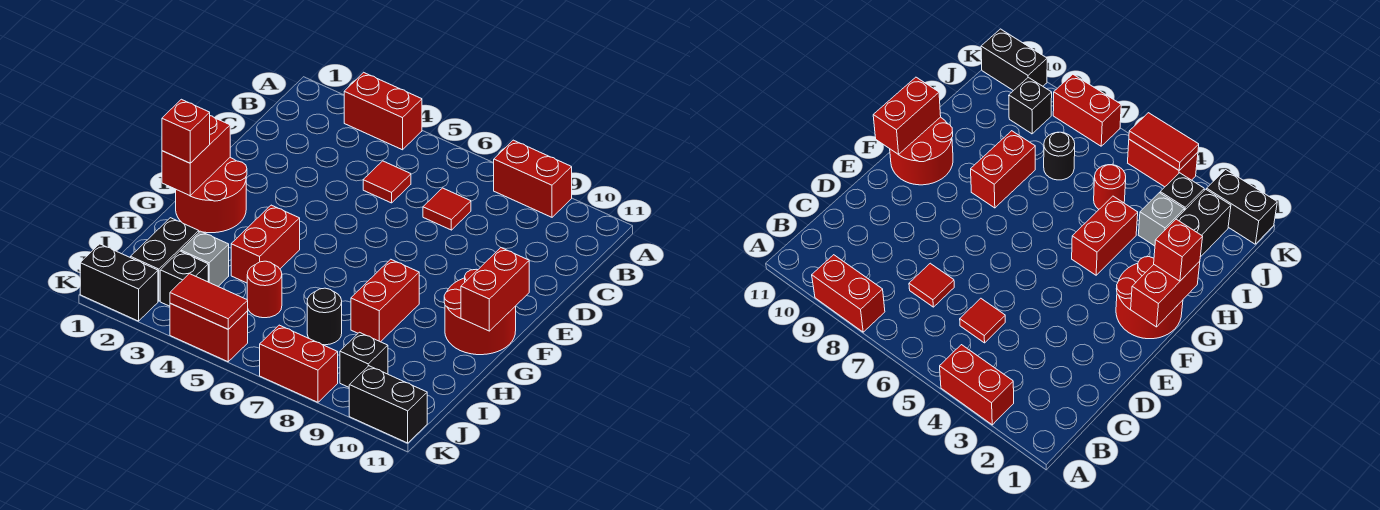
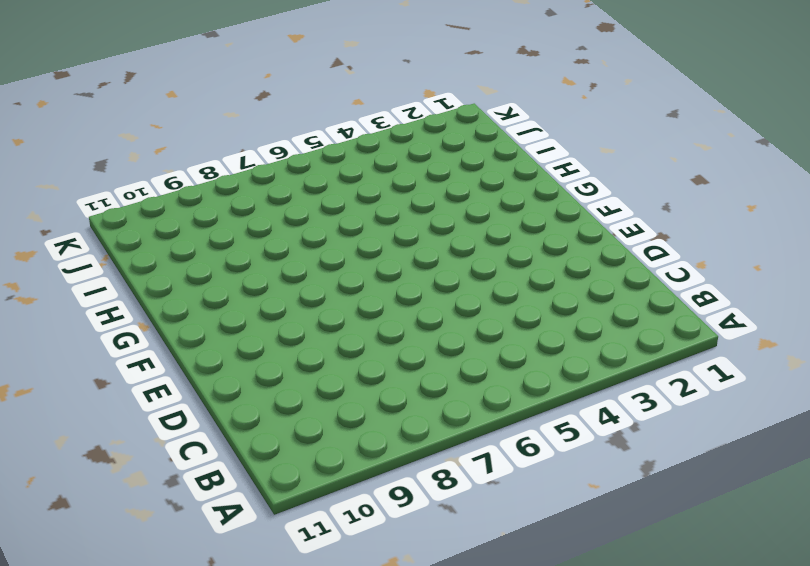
none -> red 1x2 brick [344,72,422,150]
none -> red 1x2 brick [494,140,572,217]
none -> red 1x1 tile [363,161,411,203]

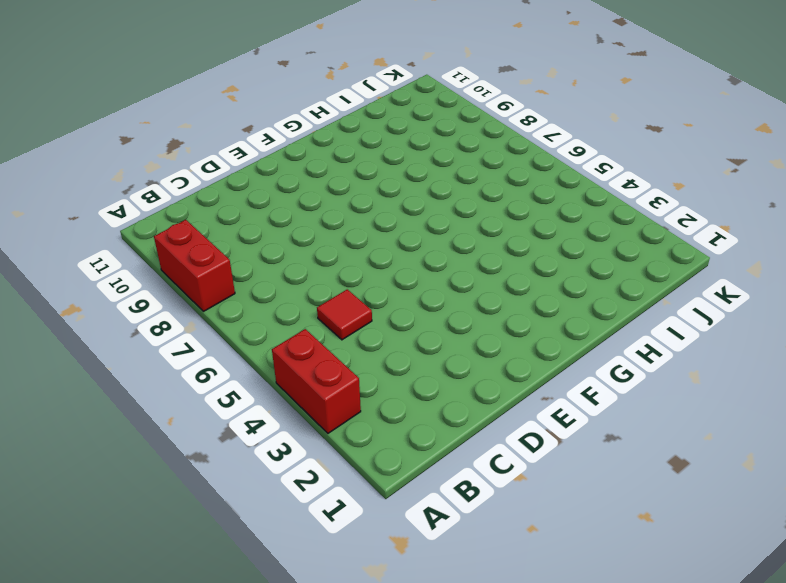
none -> red 1x1 tile [423,188,471,230]
none -> red 2x2 round brick [176,158,247,233]
none -> red 2x2 round brick [444,269,516,355]

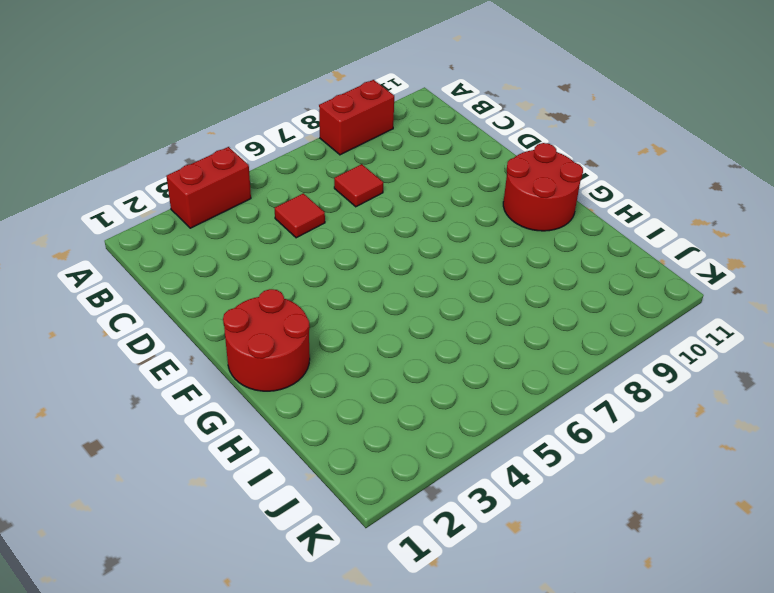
none -> red 1x2 brick [231,205,300,283]
none -> red 1x2 brick [351,259,419,342]
none -> black 1x2 brick [131,218,199,301]

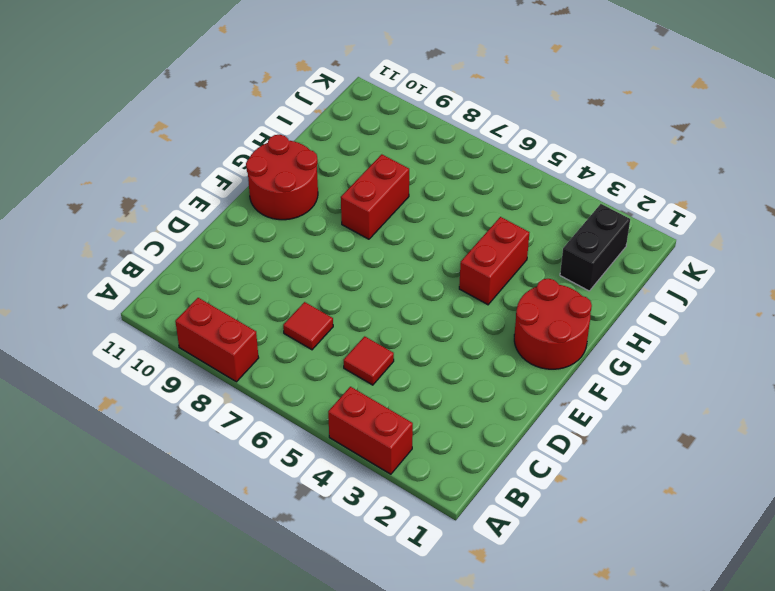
none -> grey 1x1 brick [181,231,229,286]
none -> red 1x1 round brick [247,261,282,318]
none -> black 1x1 round brick [307,288,342,345]

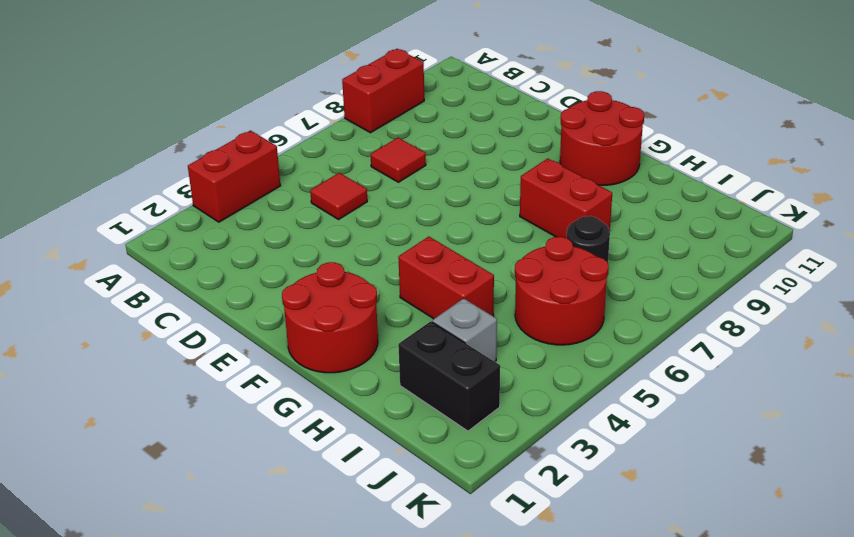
red 2x2 round brick [515,237,609,345] -> red 1x1 round brick [247,261,282,318]
none -> black 1x1 brick [160,251,208,306]
none -> black 1x1 brick [340,332,388,387]
none -> black 1x2 brick [80,244,158,321]

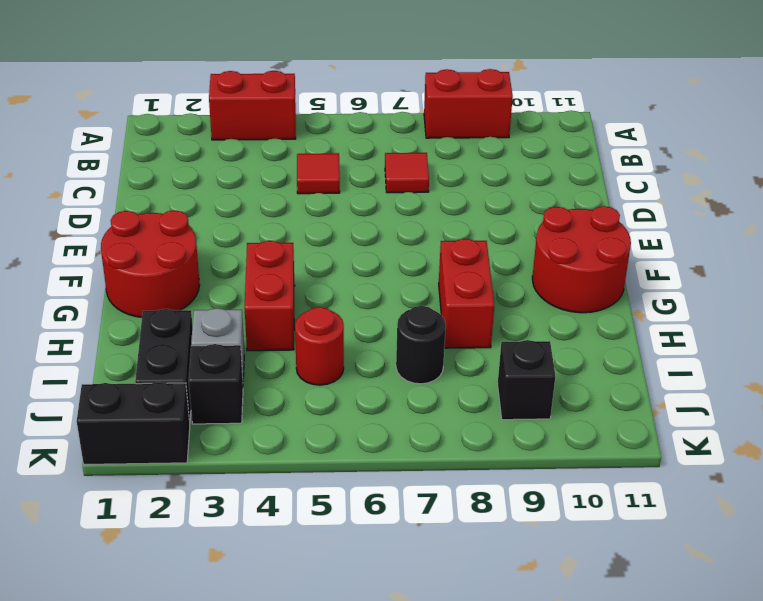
none -> red 1x2 brick [170,303,248,362]
none -> red 1x2 brick [260,325,338,402]
none -> black 1x2 brick [349,366,427,443]

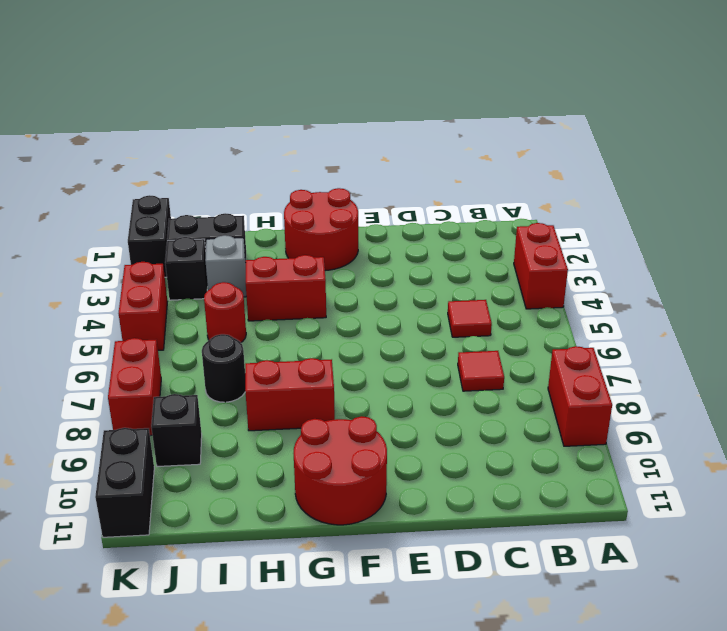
none -> red 1x2 brick [162,116,230,196]
none -> red 1x2 brick [461,248,529,331]
none -> red 1x2 tile [170,274,248,329]

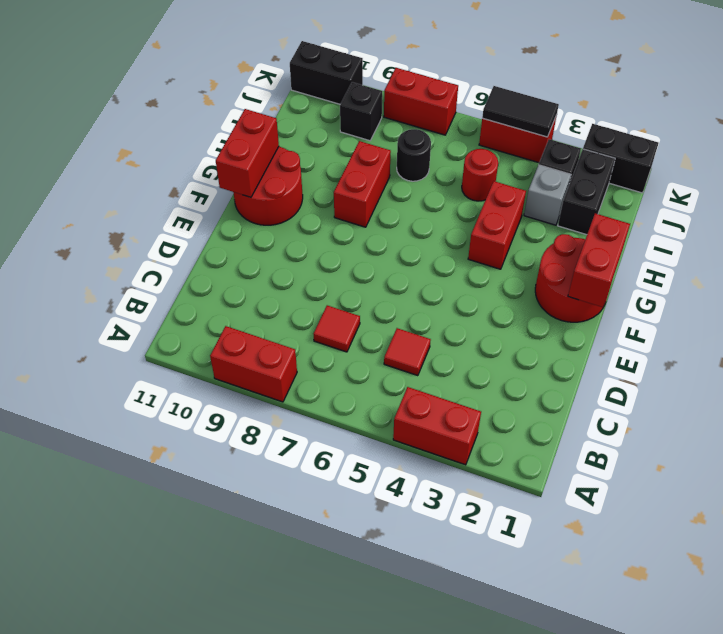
black 1x2 tile [482,86,559,137] -> red 1x2 tile [170,274,248,329]
none -> red 1x1 brick [162,99,210,163]

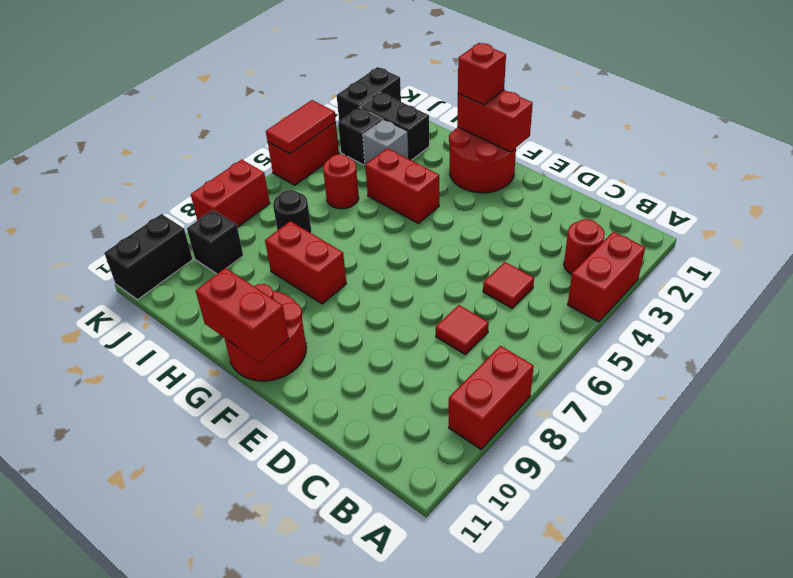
red 1x1 round brick [564,219,605,274] -> none

